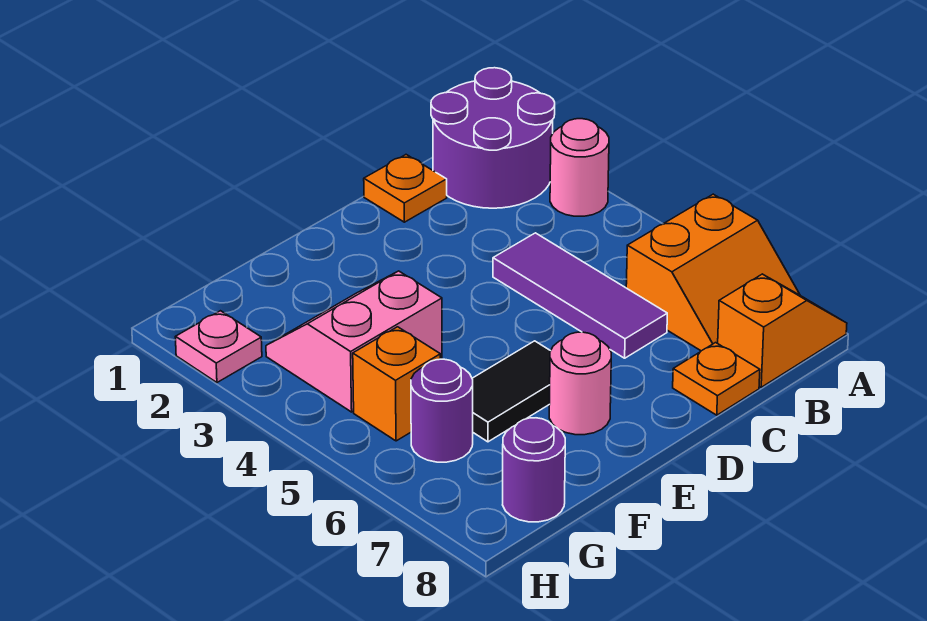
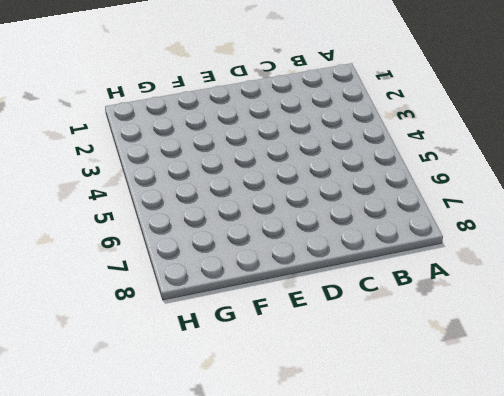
none -> purple 2x2 round brick [431,68,555,208]
none -> pink 1x1 round brick [550,119,609,216]
none -> orange 2x2 slope [626,194,800,351]

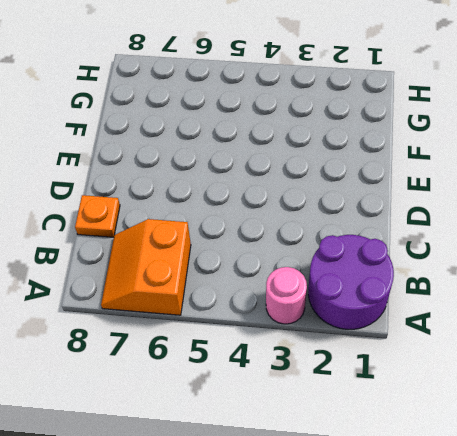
none -> orange 1x2 slope [718,274,847,387]
none -> orange 1x1 plate [364,155,447,222]
none -> purple 1x3 tile [493,233,667,358]

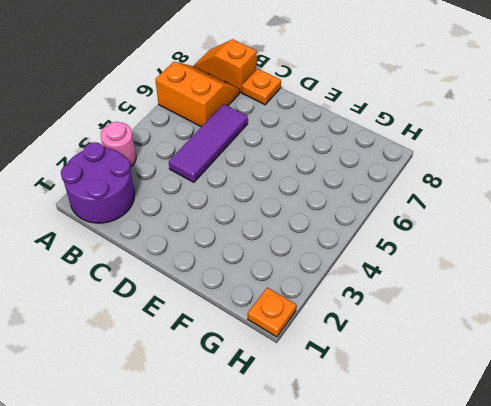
orange 1x1 plate [248,288,296,337] -> orange 1x1 plate moved to [364,155,447,222]
none -> black 1x2 tile [472,341,550,442]
none -> pink 1x1 round brick [549,332,611,435]
none -> pink 2x2 slope [266,271,442,412]

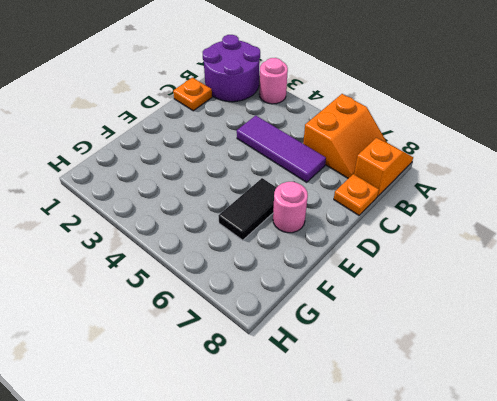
none -> pink 2x2 slope [266,271,442,412]
none -> orange 1x1 brick [353,327,440,441]
none -> purple 1x1 round brick [411,359,473,462]

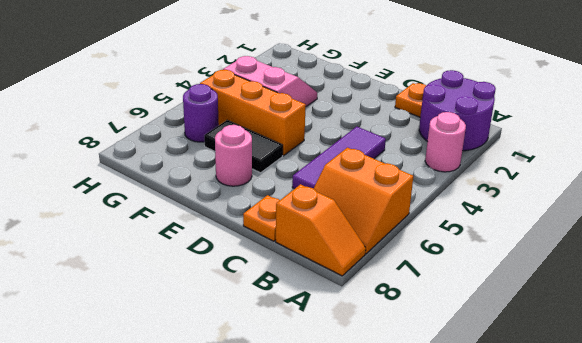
orange 1x3 brick [200,70,306,156] -> orange 1x1 brick [353,327,440,441]
none -> purple 1x1 round brick [503,418,565,522]
none -> pink 1x1 plate [175,311,262,382]

